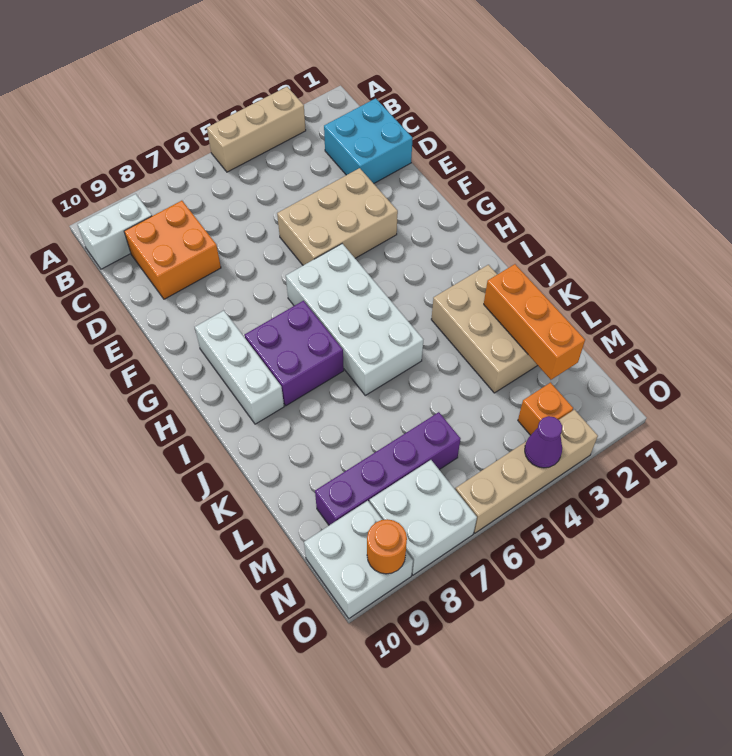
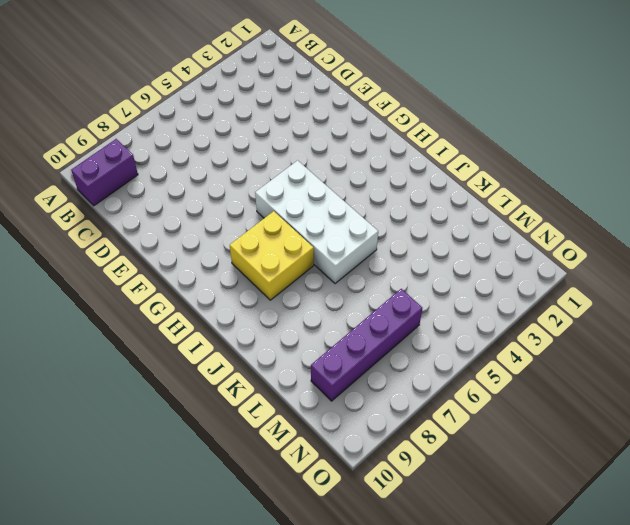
purple 1x2 brick [71,139,138,206] -> white 1x2 brick [77,194,152,269]
yellow 2x2 brick [230,211,314,300] -> purple 2x2 brick [245,301,344,406]
none -> tan 1x3 brick [207,87,306,172]
none -> cyan 2x2 brick [324,98,413,183]
none -> orange 2x2 brick [124,201,221,299]

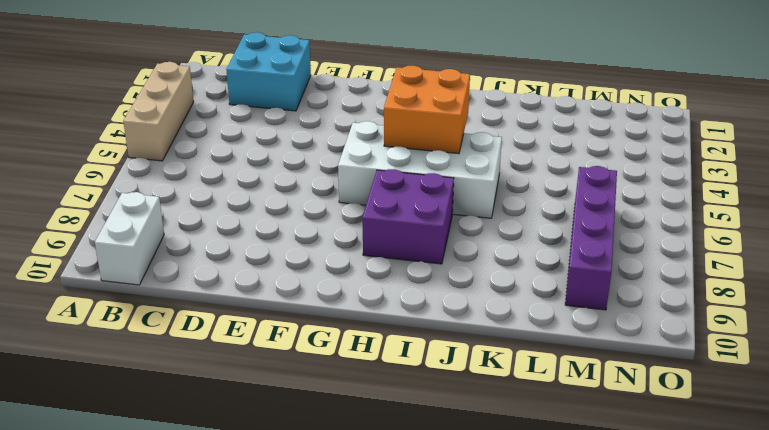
orange 2x2 brick [384,66,470,154] -> orange 2x2 brick moved to [124,201,221,299]
none -> tan 2x3 brick [277,168,398,265]
none -> white 1x3 brick [195,311,284,424]
none -> tan 2x3 brick [431,265,538,393]

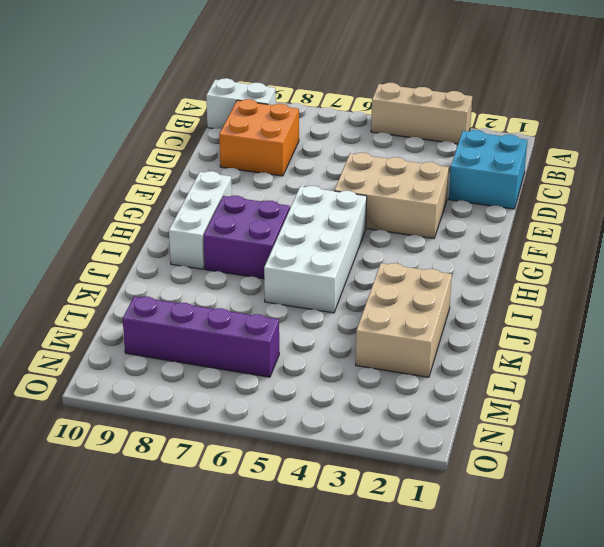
none -> orange 1x1 brick [518,383,573,435]
none -> white 2x2 brick [369,460,477,575]
none -> white 2x2 brick [304,501,413,618]

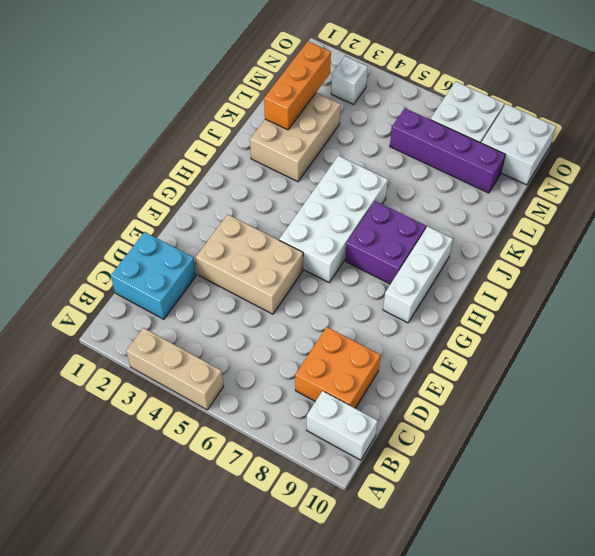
white 1x1 brick [331,56,368,104] -> orange 1x1 brick [518,383,573,435]
none -> tan 1x4 brick [456,410,598,533]
none -> purple 1x1 cone [525,416,562,468]
none -> orange 1x1 round brick [367,519,407,574]

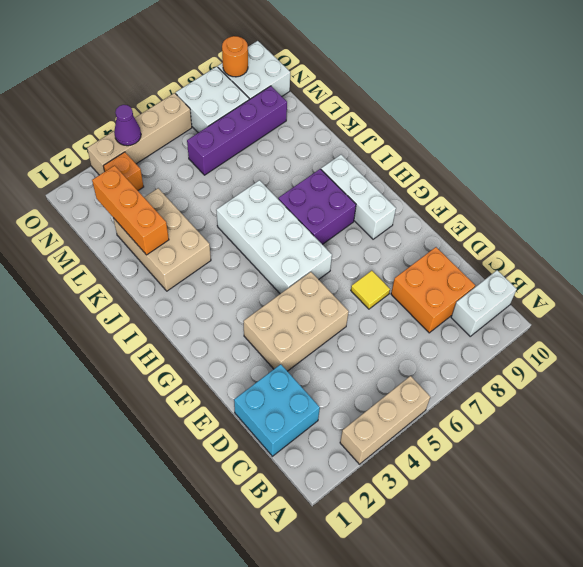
yellow 1x1 tile [351,271,390,309] -> none

